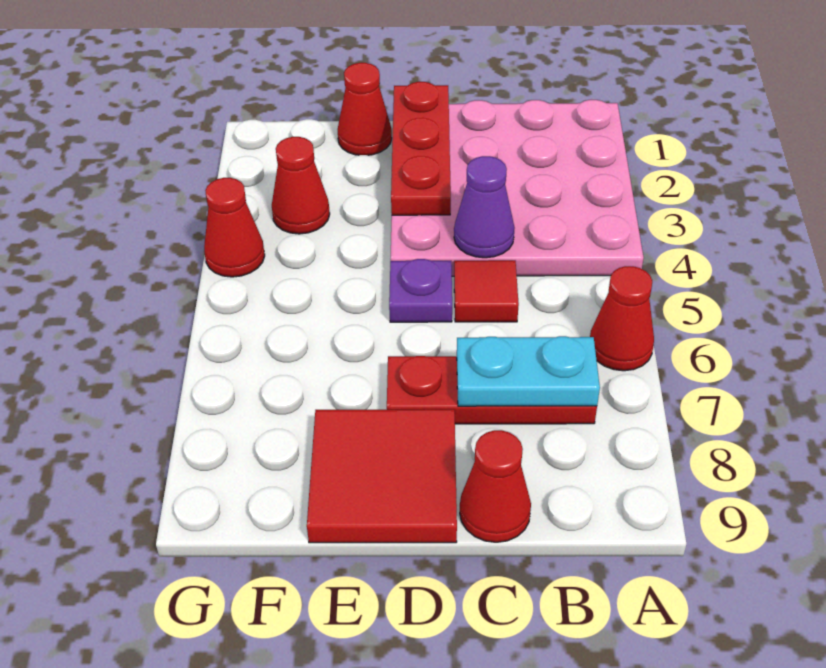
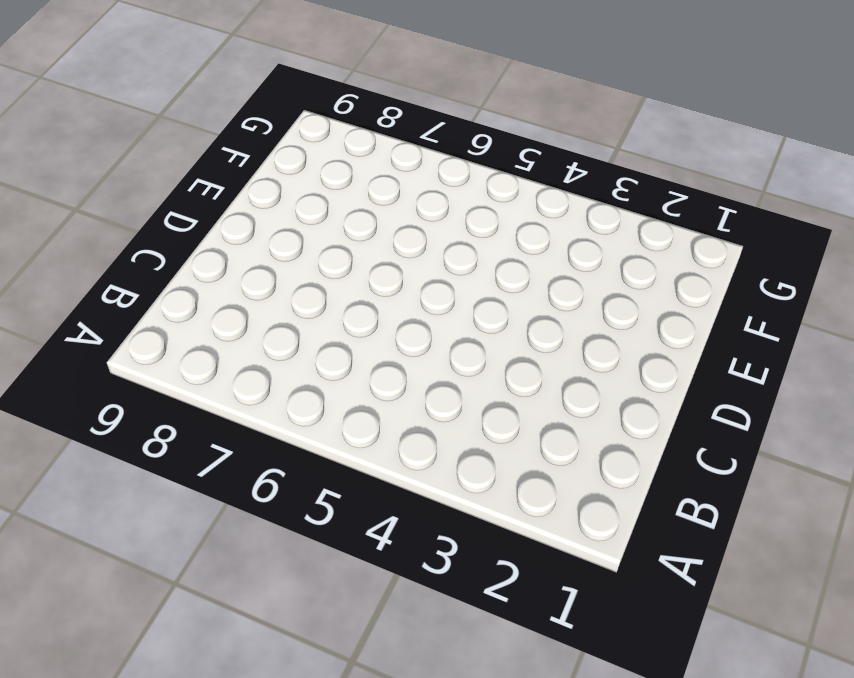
none -> pink 4x4 plate [391,100,644,276]
none -> red 1x1 cone [590,266,654,371]
none -> red 1x3 plate [387,356,597,424]

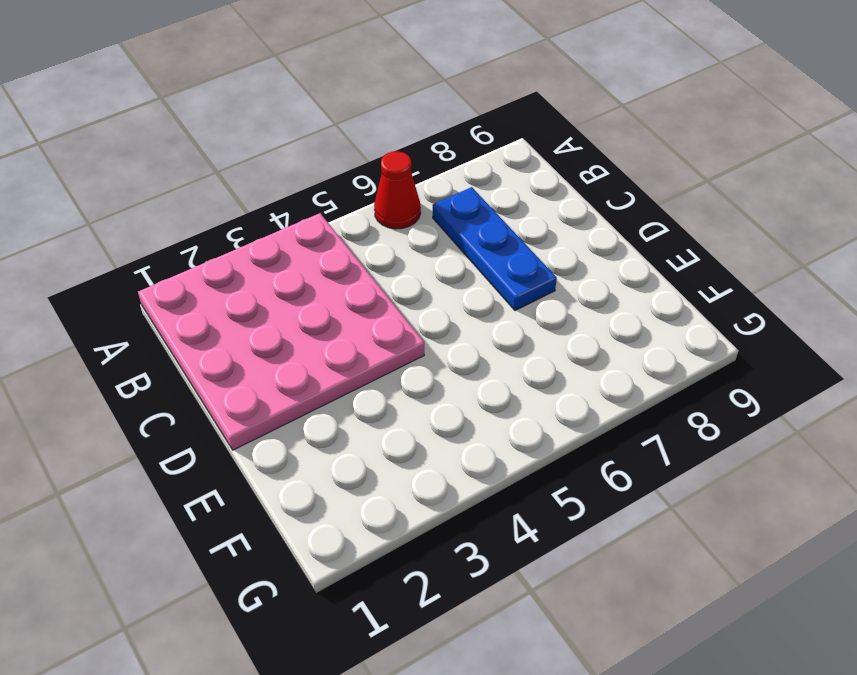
blue 1x3 plate [433,187,557,310] -> red 1x3 plate [387,356,597,424]
none -> red 1x1 tile [454,260,519,322]
none -> red 1x1 cone [460,430,531,542]
none -> purple 1x1 plate [389,259,452,322]

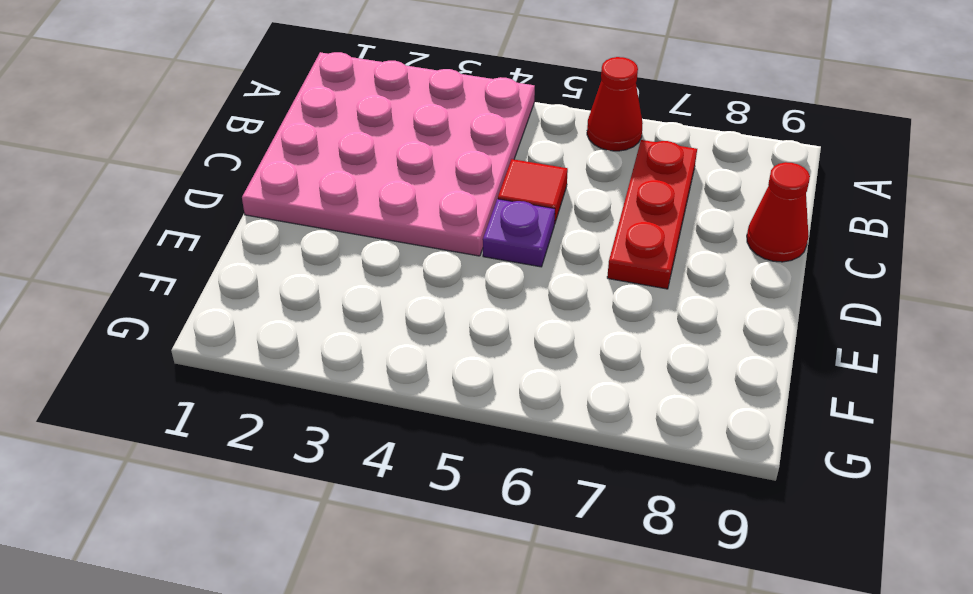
none -> red 2x2 tile [307,409,457,543]
none -> red 1x1 cone [338,63,392,155]
none -> red 1x1 cone [272,137,330,234]

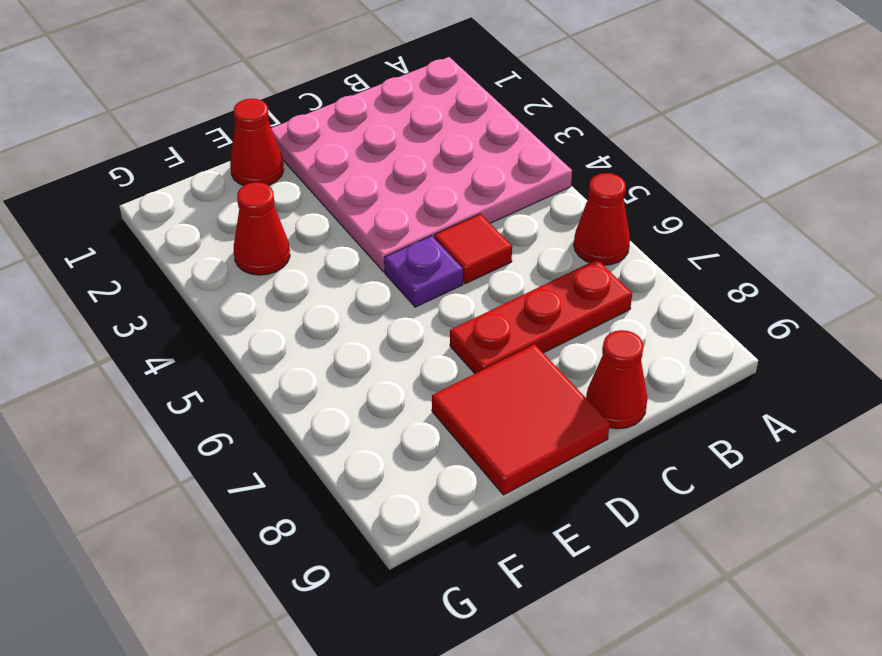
none -> red 1x1 cone [204,178,265,277]
none -> cyan 1x2 plate [457,336,600,406]
none -> purple 1x1 cone [454,156,515,258]

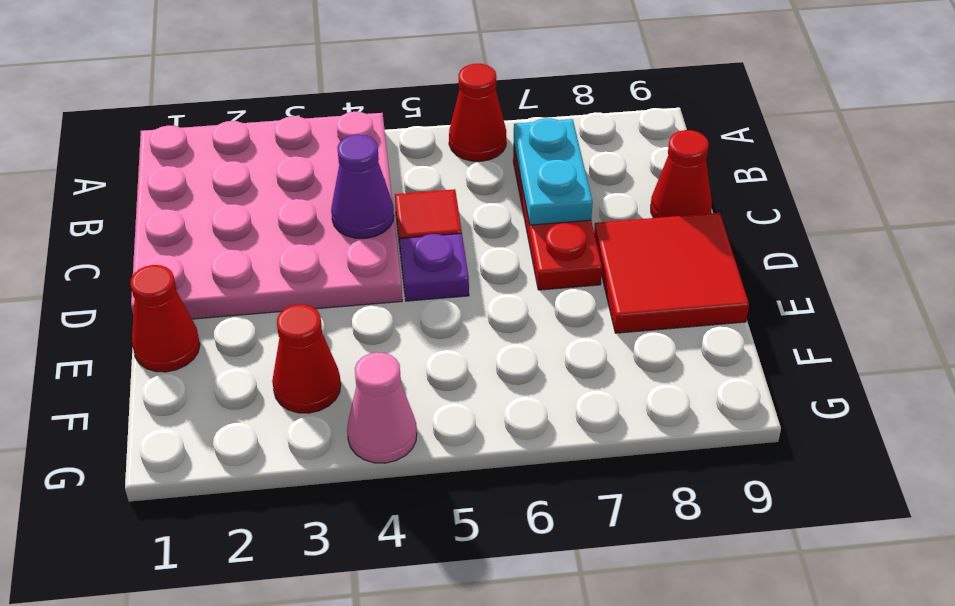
pink 1x1 cone [347,352,417,463] -> red 1x1 cone [204,178,265,277]
none -> red 1x3 plate [391,82,451,215]

